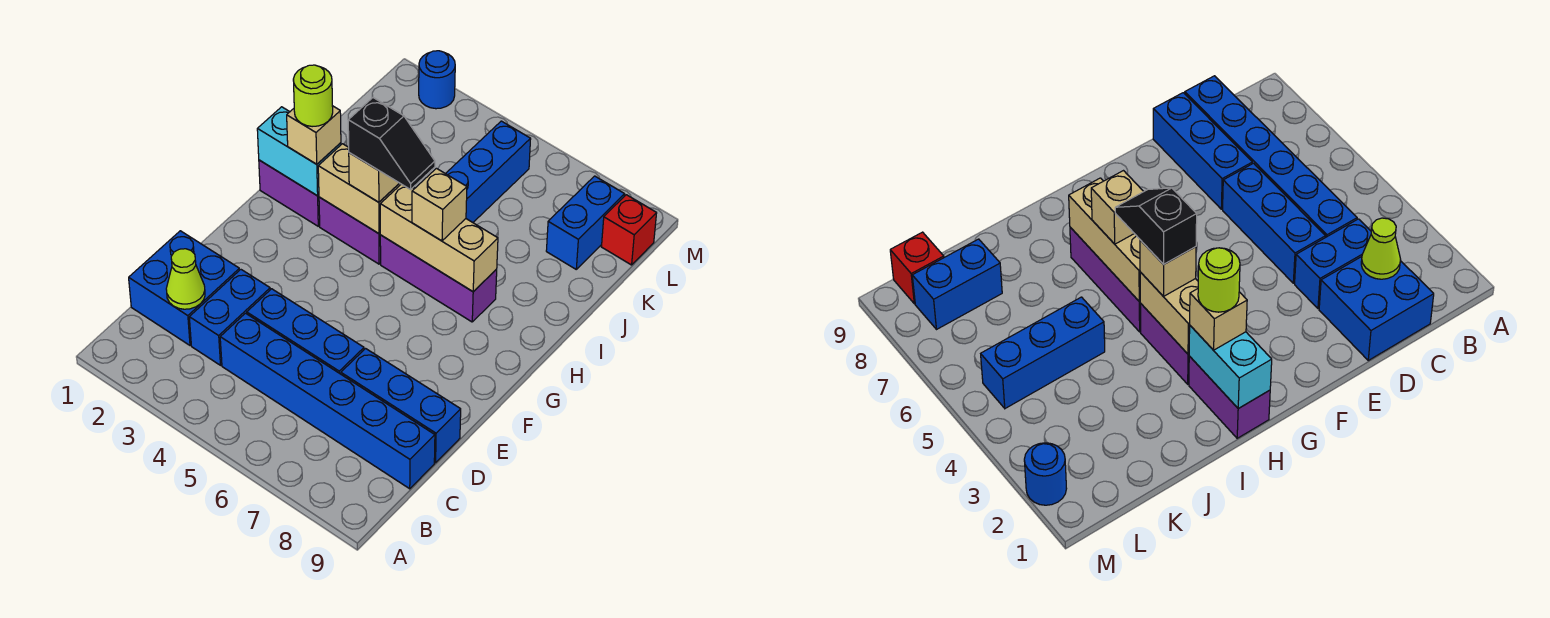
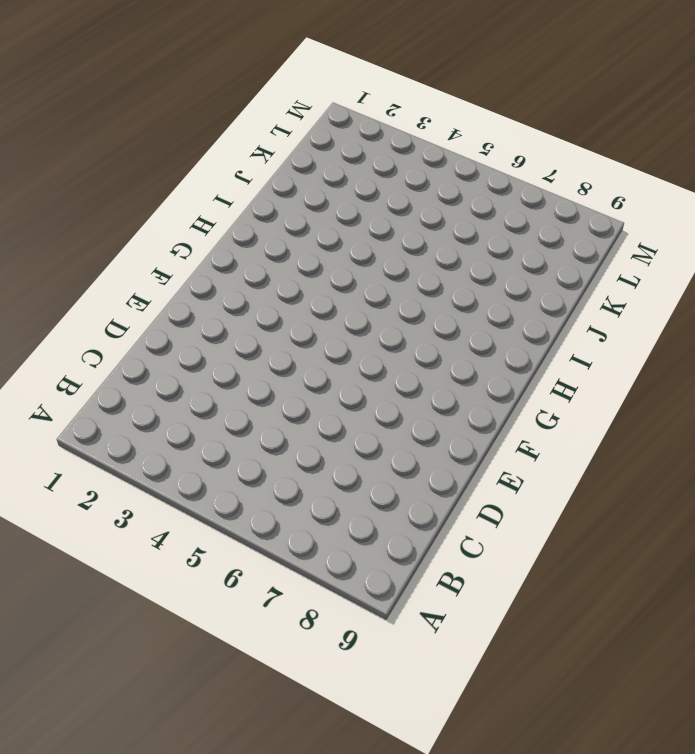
none -> blue 2x2 brick [129,231,239,345]
none -> blue 1x2 brick [189,270,270,365]
none -> blue 1x6 brick [220,313,435,489]

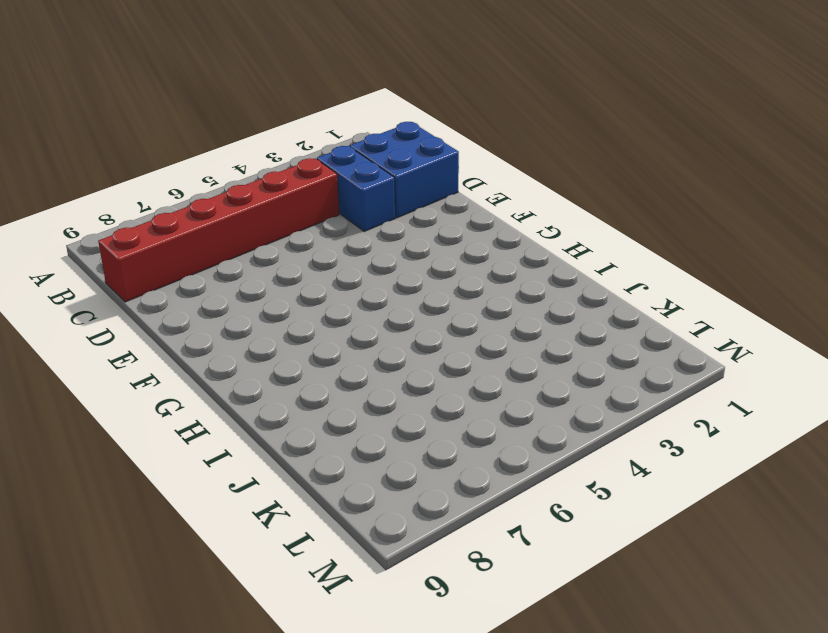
red 1x6 brick [98,158,339,302] -> blue 1x6 brick [220,313,435,489]
none -> blue 1x3 brick [247,289,364,374]
none -> blue 1x3 brick [341,349,461,463]
none -> purple 1x2 brick [259,160,320,226]

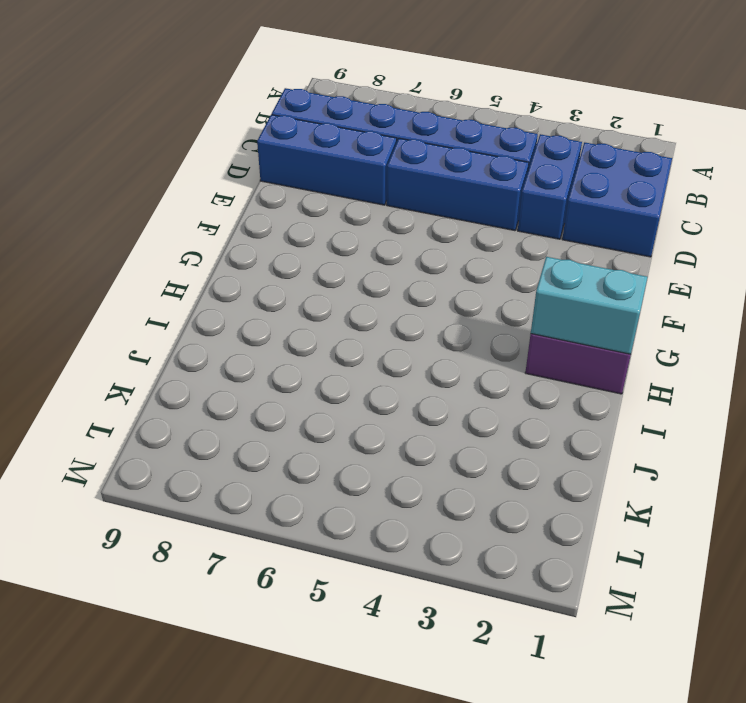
none -> purple 1x2 brick [319,197,381,264]
none -> purple 1x3 brick [380,235,497,322]
none -> blue 1x3 brick [446,121,531,222]

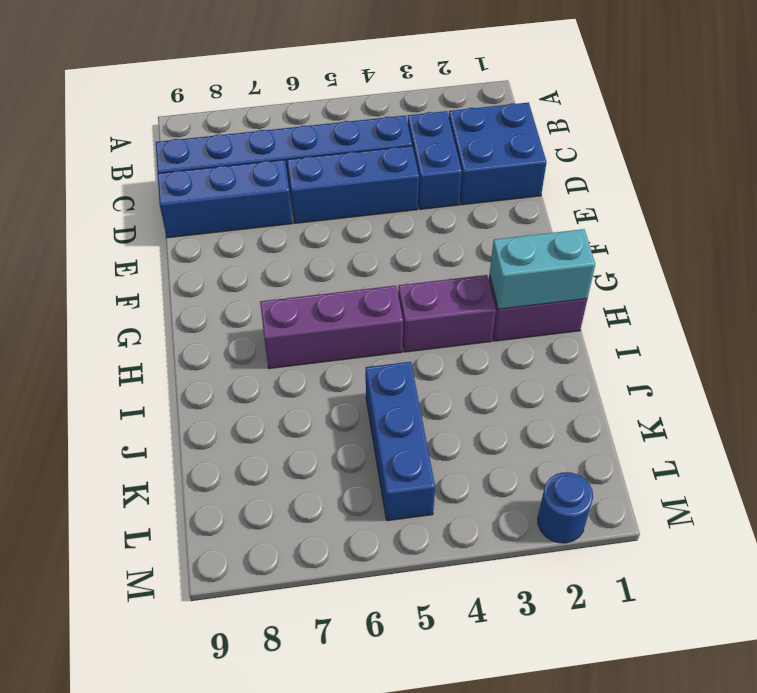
none -> blue 1x2 brick [546,176,625,269]
none -> red 1x1 brick [602,195,657,265]
none -> lime 1x1 cone [166,249,205,309]

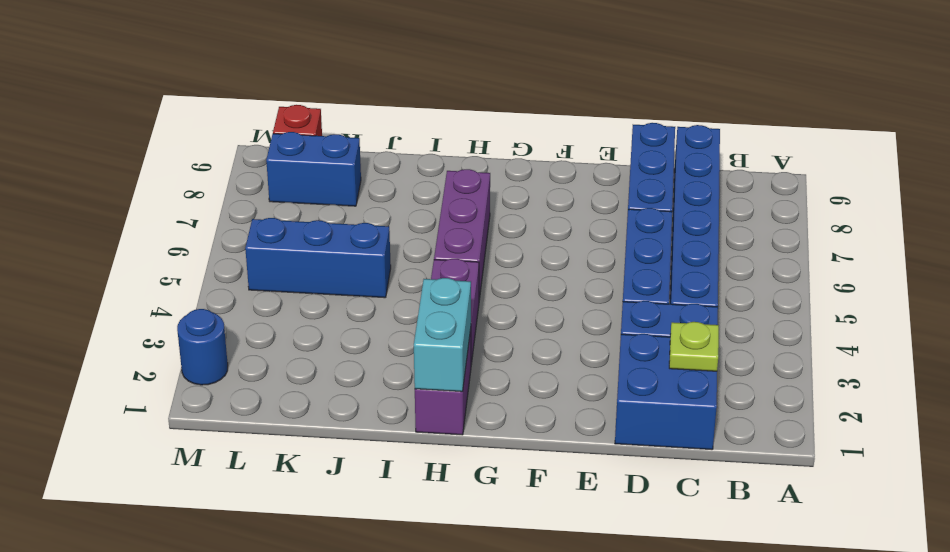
lime 1x1 plate [669,322,719,371] -> lime 1x1 cone [166,249,205,309]
none -> tan 1x2 brick [318,144,401,234]
none -> tan 1x3 brick [380,184,498,292]
none -> tan 1x1 brick [287,106,341,164]

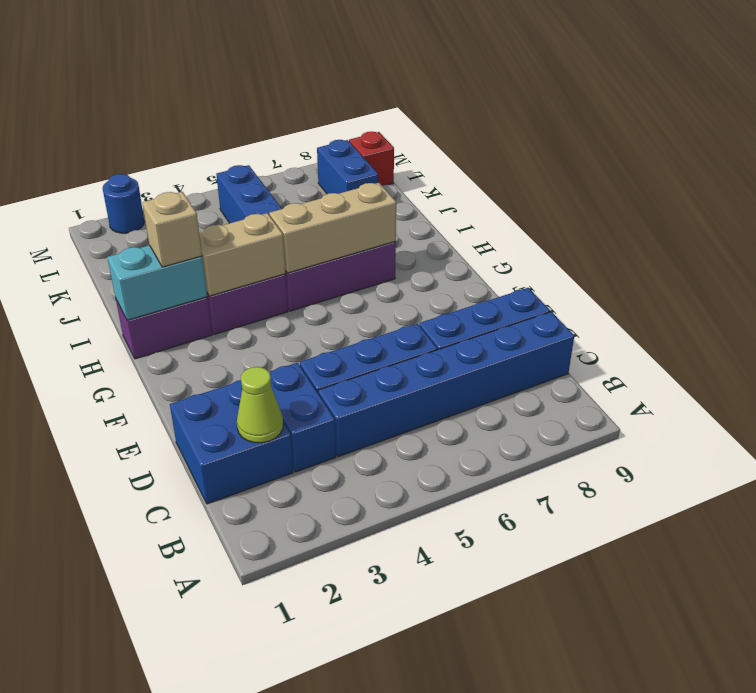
none -> tan 1x1 brick [349,153,399,202]
none -> tan 1x1 brick [412,168,467,241]
none -> lime 1x1 round brick [293,65,333,127]

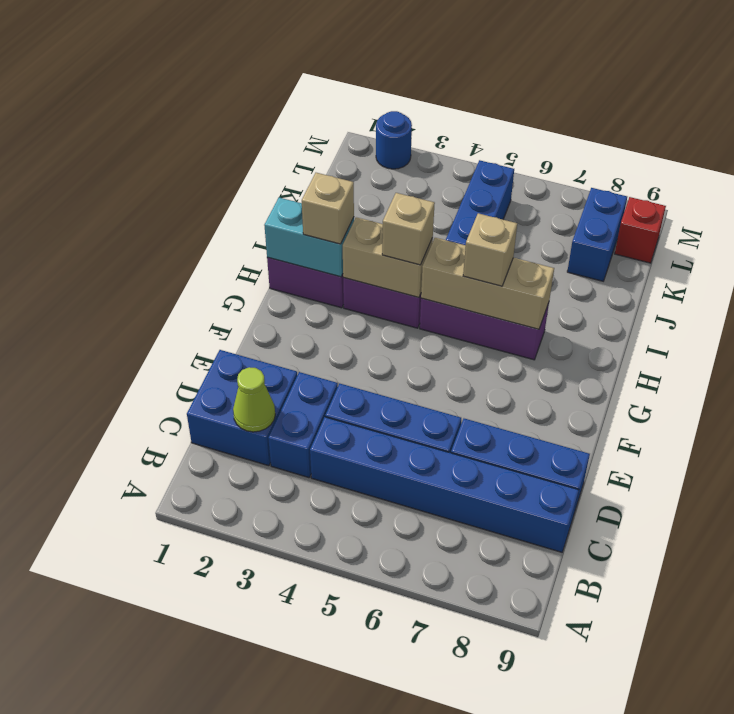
none -> lime 1x1 round brick [293,65,333,127]
none -> black 1x2 slope [348,97,435,189]

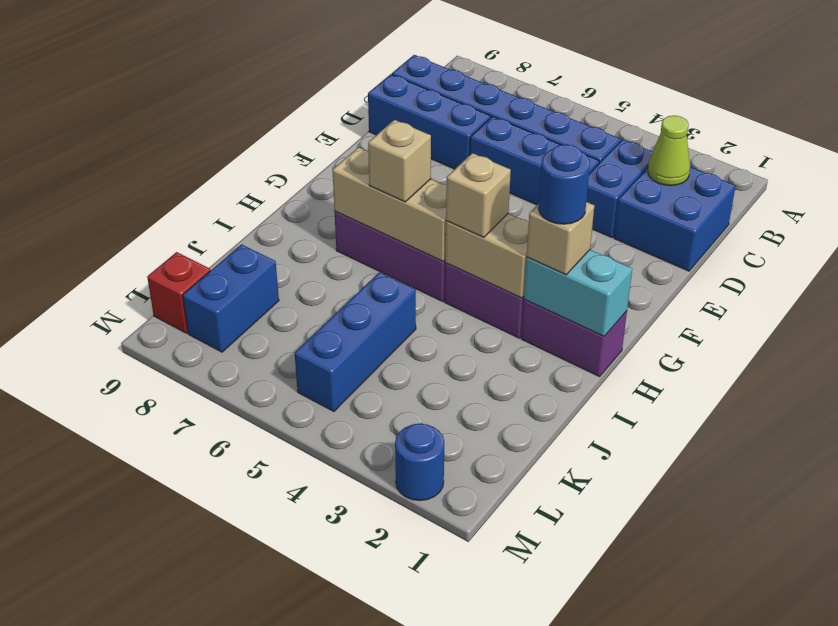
blue 1x1 round brick [538,144,590,224] -> lime 1x1 round brick [293,65,333,127]
none -> black 1x2 slope [348,97,435,189]

